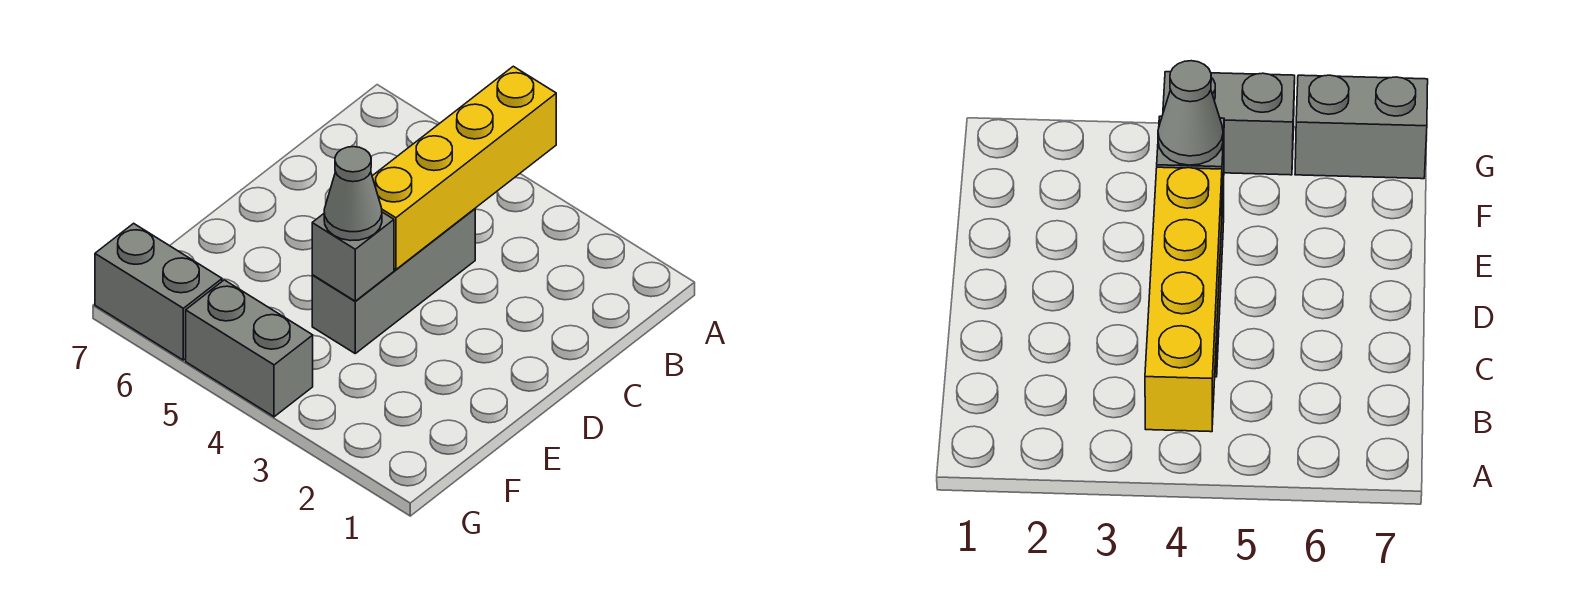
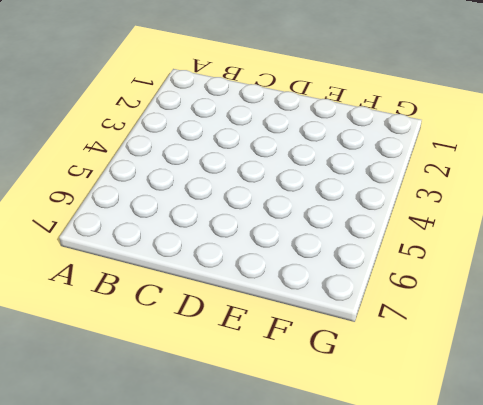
none -> grey 1x3 brick [312,209,475,353]
none -> grey 1x2 brick [186,280,313,417]

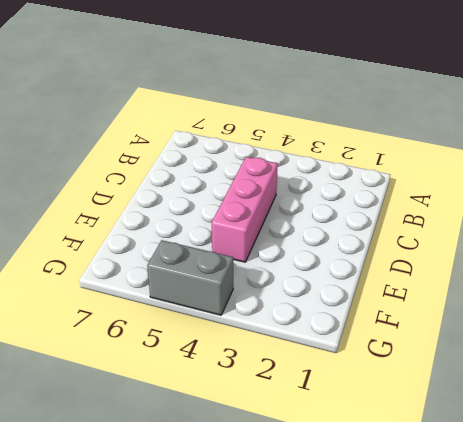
pink 1x3 brick [212,157,278,262] -> grey 1x3 brick [312,209,475,353]
none -> grey 1x2 brick [95,223,222,360]
none -> yellow 1x4 brick [372,66,556,270]

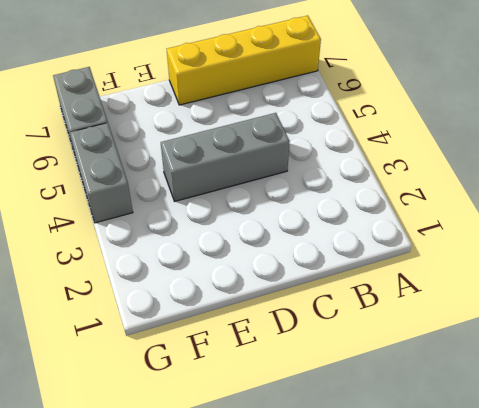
yellow 1x4 brick [167,16,321,105] -> yellow 1x4 brick moved to [372,66,556,270]
none -> grey 1x1 brick [312,212,394,301]
none -> grey 1x1 cone [324,147,382,241]

